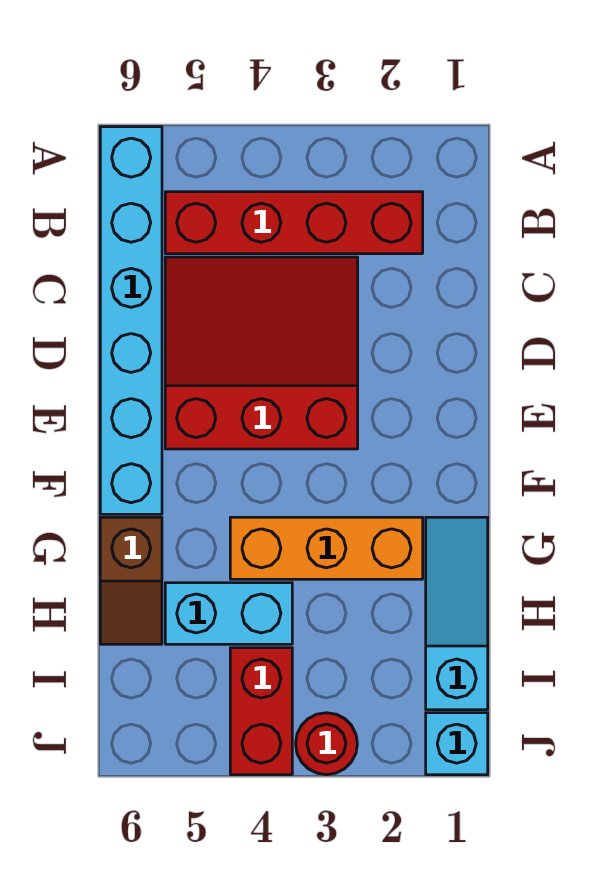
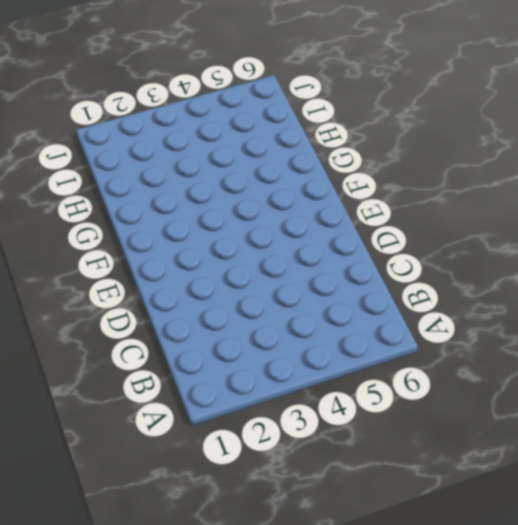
none -> cyan 1x6 brick [100,127,162,514]
none -> red 1x4 brick [165,192,423,254]

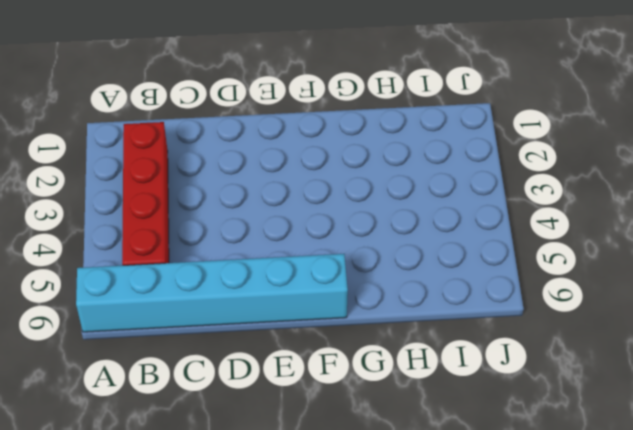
none -> red 3x3 slope [165,257,358,449]
none -> cyan 1x3 slope [426,517,488,710]

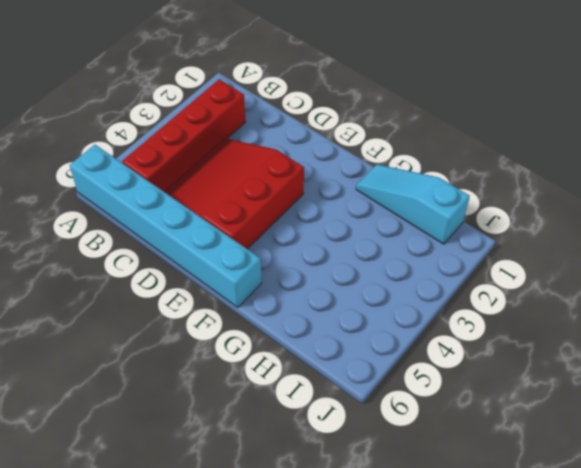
none -> orange 1x3 brick [230,517,423,579]
none -> brown 1x2 slope [100,517,162,644]

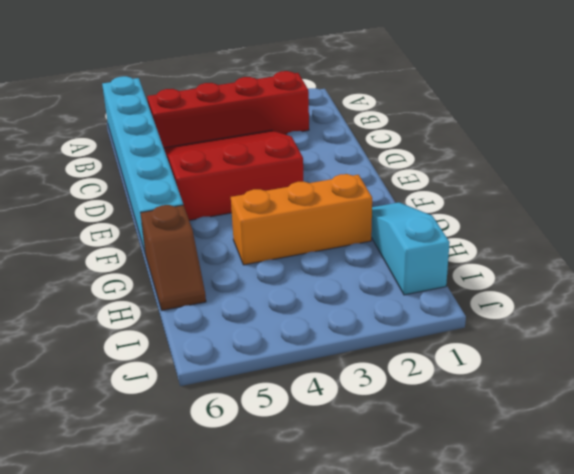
none -> cyan 1x2 brick [165,583,292,644]
none -> red 1x2 brick [230,648,292,775]

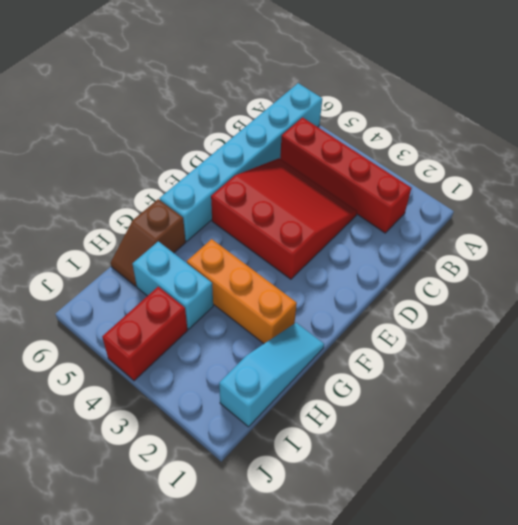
none -> cyan 1x1 brick [426,713,488,775]
none -> red 1x1 round brick [296,713,357,775]

